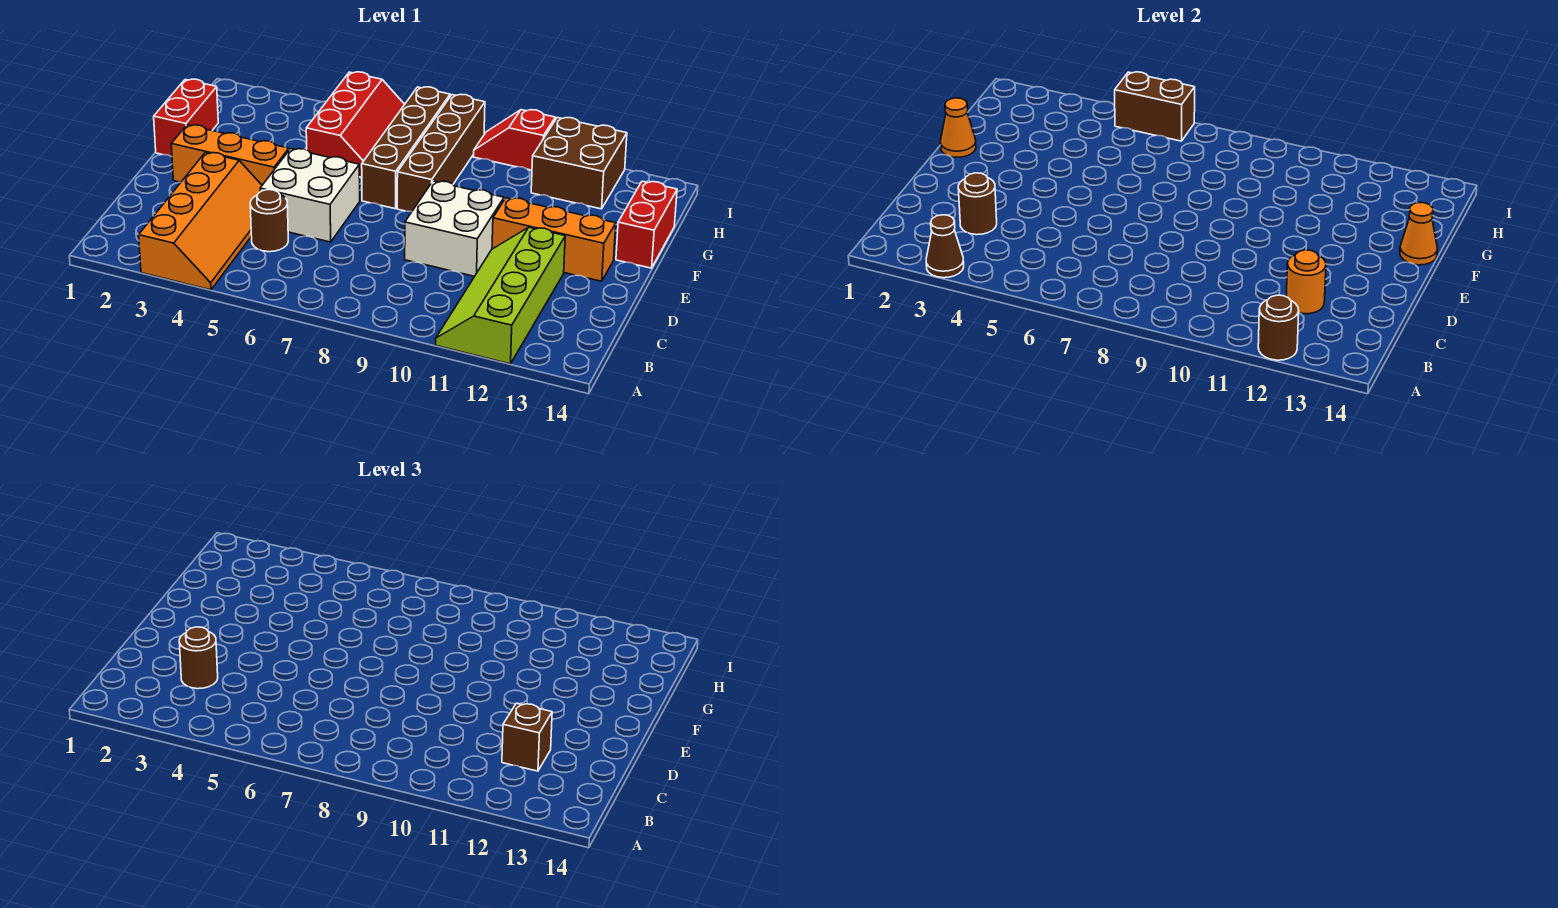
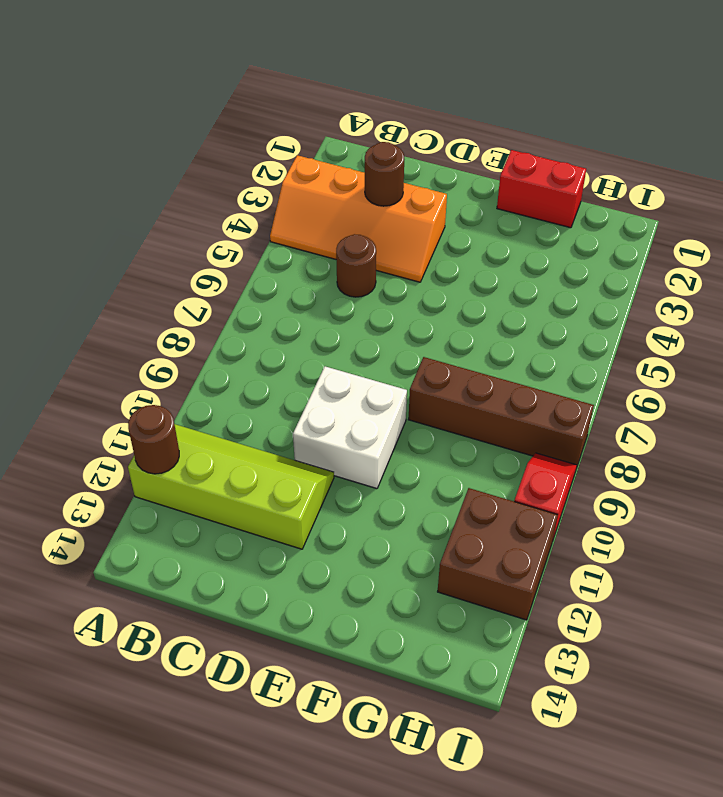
none -> white 2x2 brick [260,149,360,242]
none -> orange 1x3 brick [171,125,289,185]
none -> orange 1x3 brick [492,198,616,281]

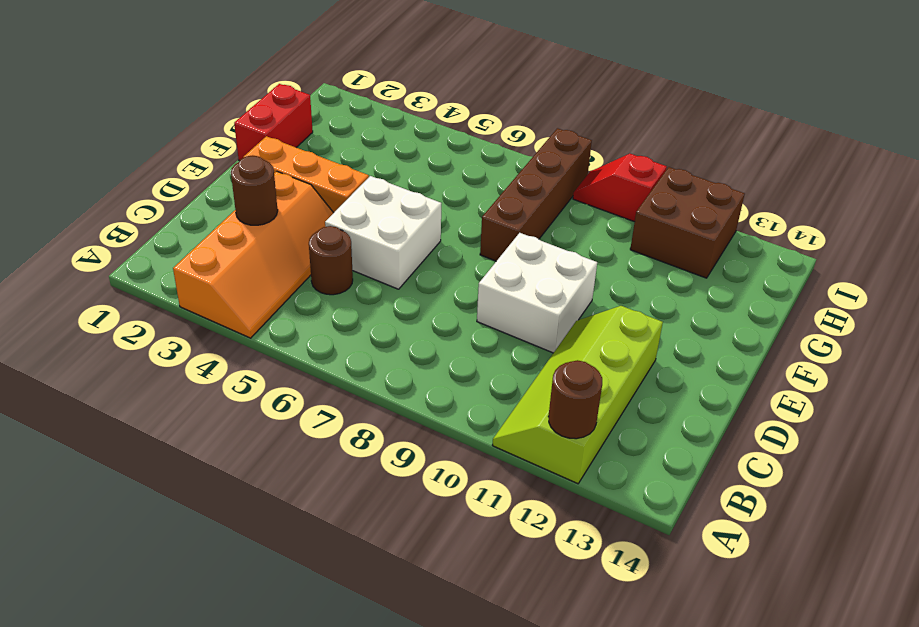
none -> orange 1x3 brick [492,198,616,281]
none -> brown 1x4 brick [362,87,450,209]
none -> red 1x2 brick [616,181,677,268]

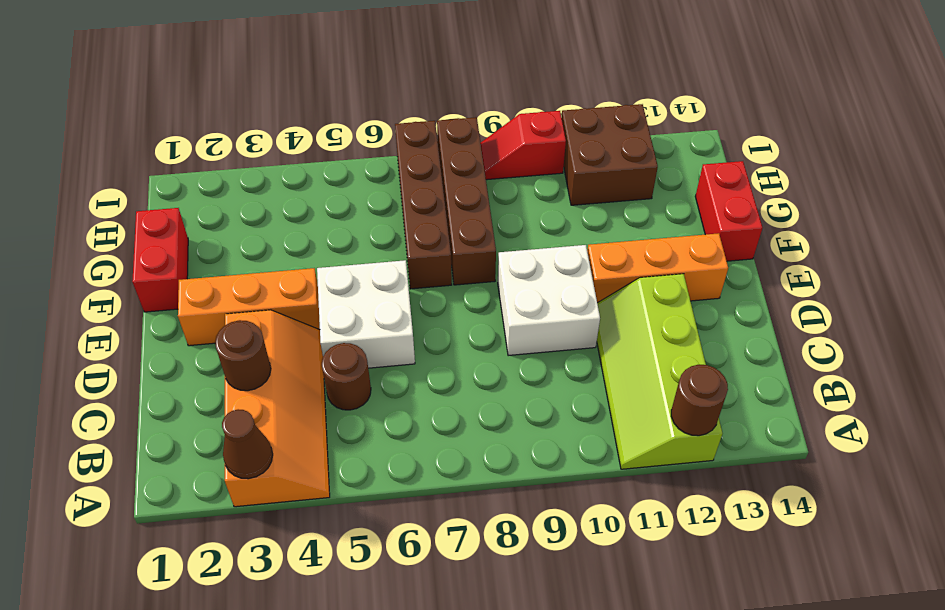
none -> red 2x3 slope [306,72,405,177]
none -> orange 1x1 round brick [1286,250,1326,314]
none -> orange 1x1 cone [941,98,976,157]

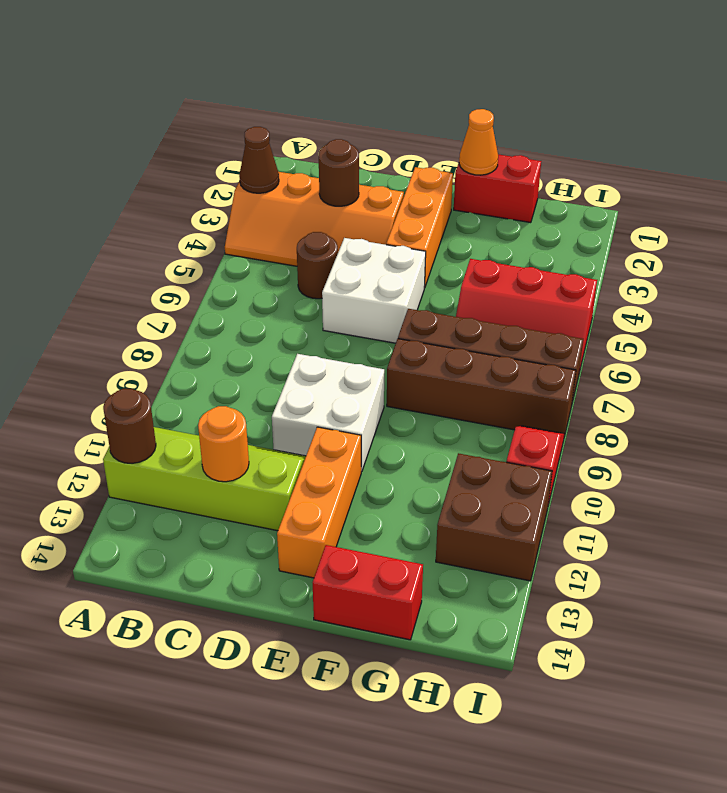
none -> orange 1x1 cone [1400,203,1438,265]
none -> brown 1x2 brick [1115,72,1195,141]
none -> brown 1x1 round brick [179,627,218,689]

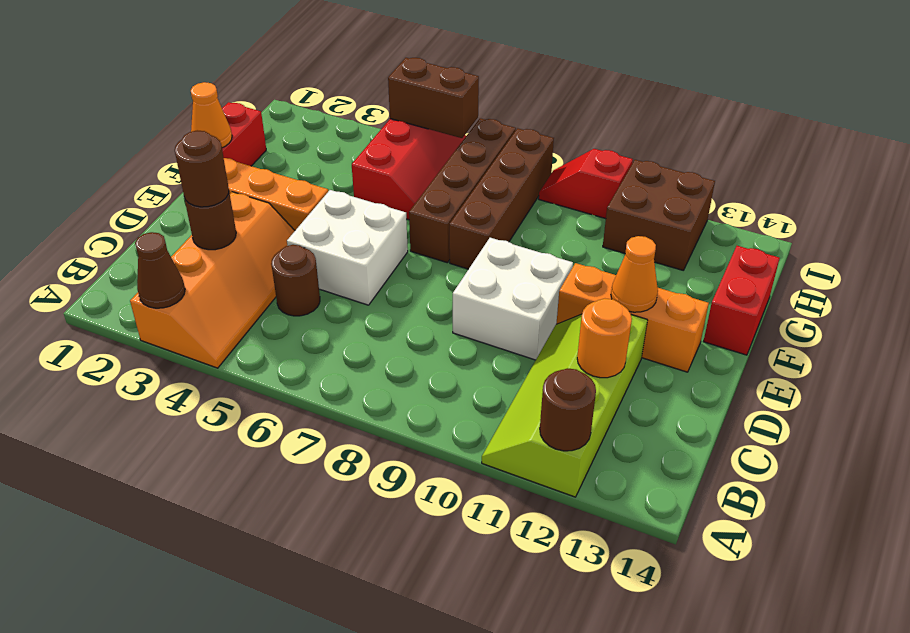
orange 1x1 cone [611,236,658,312] -> orange 1x1 cone moved to [1400,203,1438,265]
none -> brown 1x1 brick [502,703,552,771]

